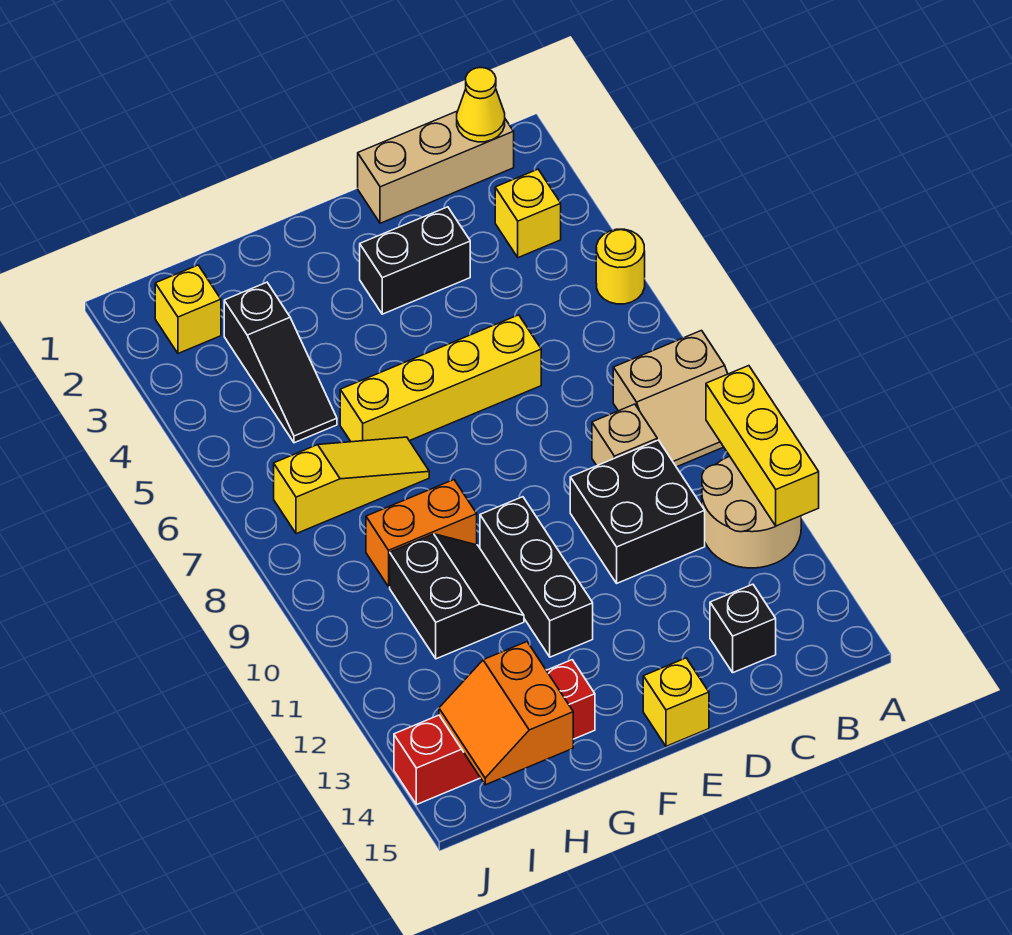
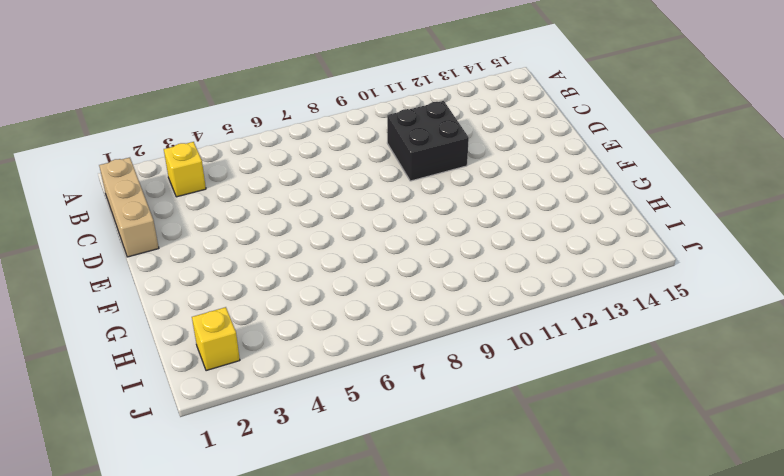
none -> yellow 1x1 round brick [596,229,645,304]
none -> tan 2x2 slope [613,331,728,467]
none -> tan 2x2 round brick [702,456,801,568]

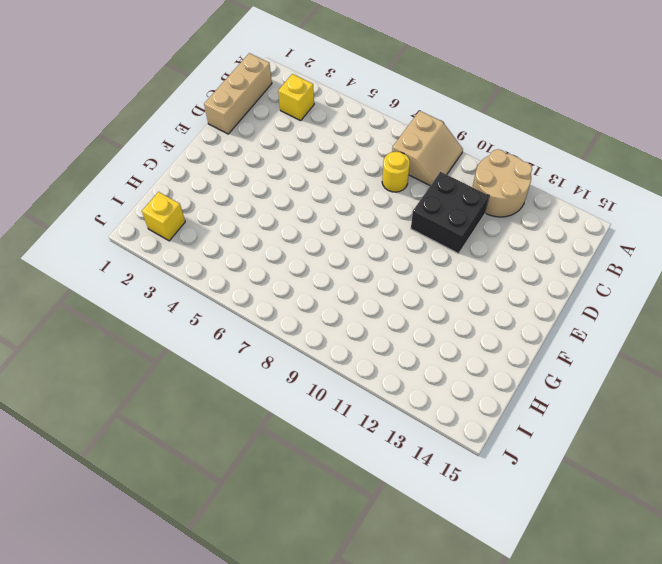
yellow 1x1 round brick [382,152,410,192] -> yellow 1x1 round brick moved to [596,229,645,304]
none -> tan 1x1 brick [592,404,657,466]
none -> black 1x1 brick [710,584,776,673]
none -> black 1x2 brick [360,207,470,314]

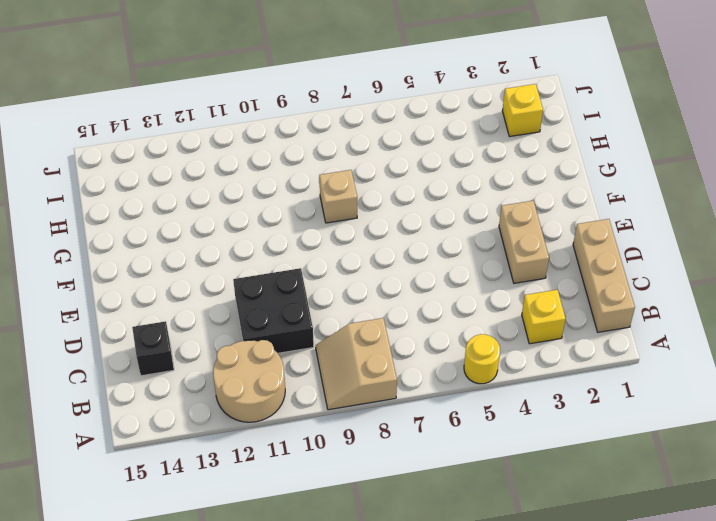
tan 1x2 brick [499,201,549,283] -> black 1x2 brick [360,207,470,314]
tan 1x1 brick [319,170,357,223] -> tan 1x1 brick moved to [592,404,657,466]
none -> yellow 1x4 brick [340,315,541,442]
none -> yellow 1x1 brick [643,658,709,746]
none -> black 1x3 brick [480,497,593,657]

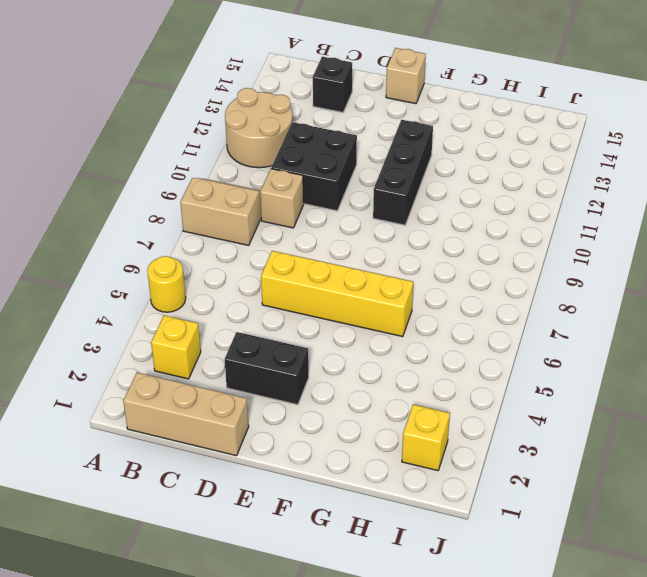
tan 1x1 brick [386,48,426,104] -> yellow 1x1 brick [643,658,709,746]
none -> yellow 1x3 slope [274,437,429,534]
none -> orange 1x2 brick [366,480,477,587]
none -> black 2x2 slope [390,534,524,659]

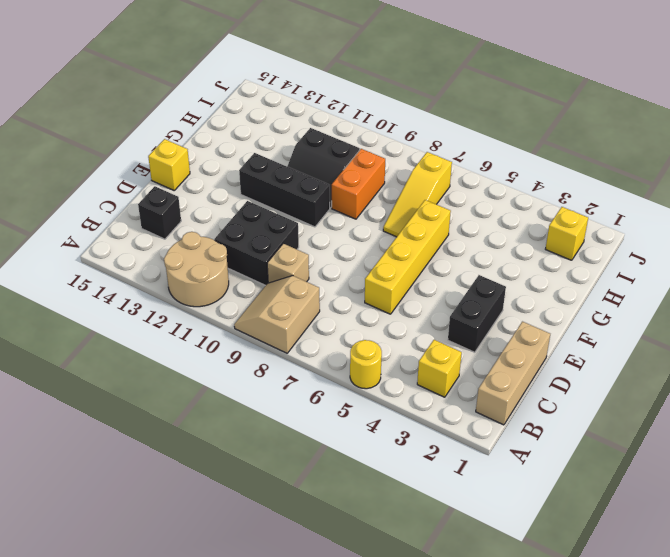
none -> red 1x4 brick [394,660,595,805]
none -> black 1x3 slope [224,282,337,443]
none -> yellow 1x3 brick [706,366,819,526]

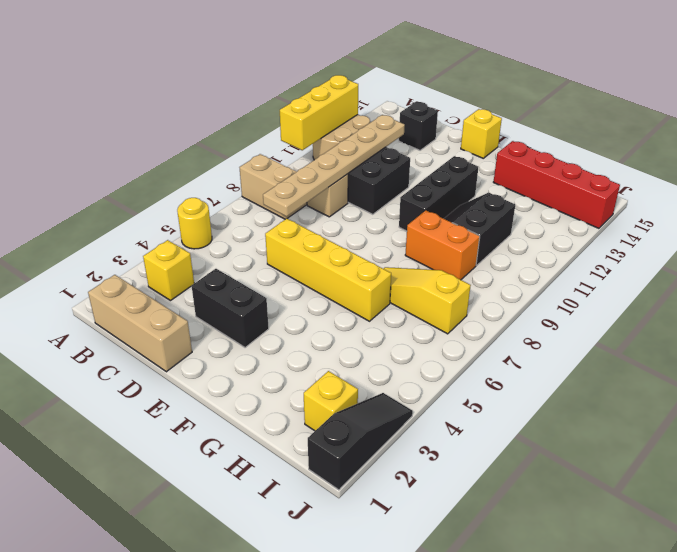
tan 1x6 plate [263,115,405,216] -> none
black 1x3 slope [308,393,413,490] -> black 1x3 slope moved to [224,282,337,443]
none -> yellow 1x1 cone [457,68,505,142]
none -> orange 2x2 slope [439,642,573,785]

